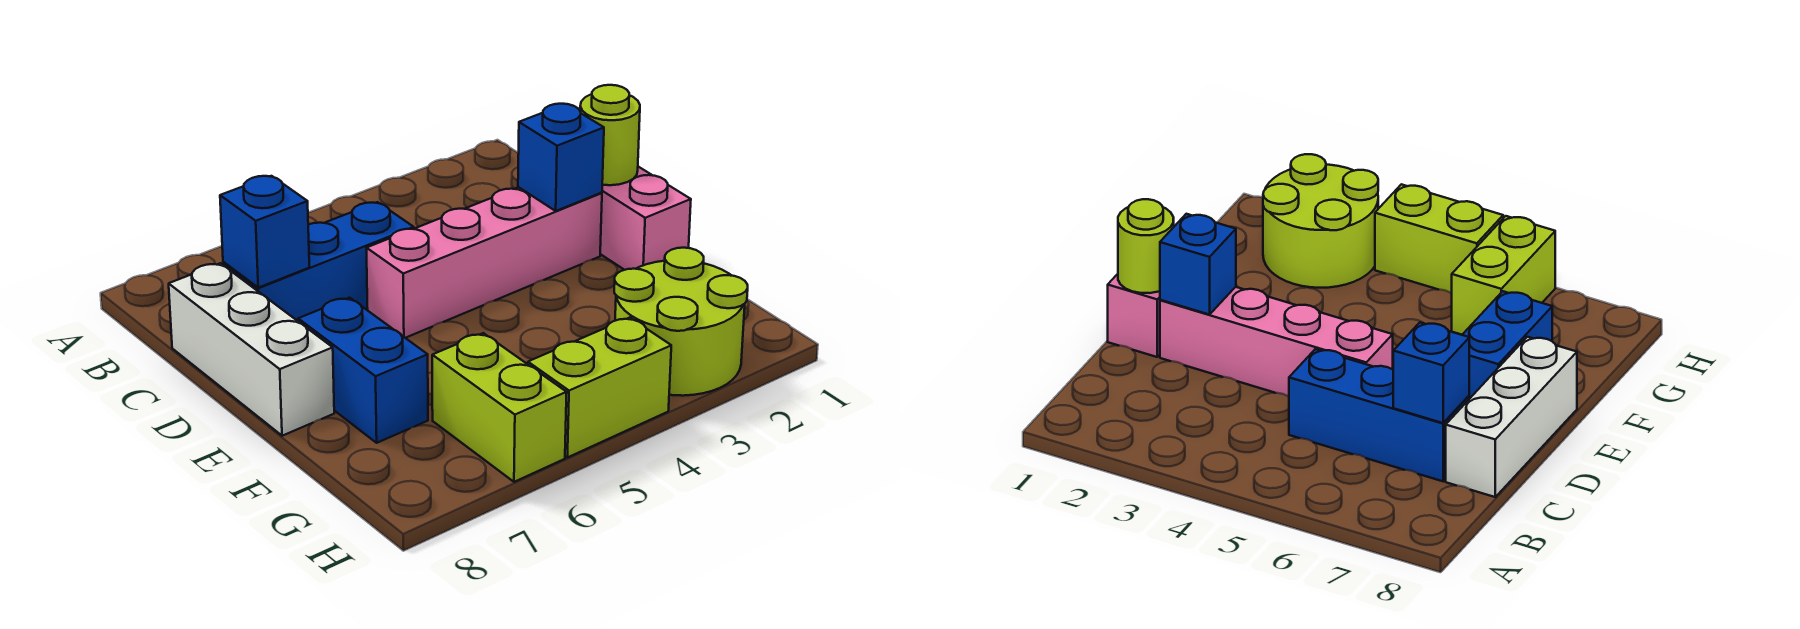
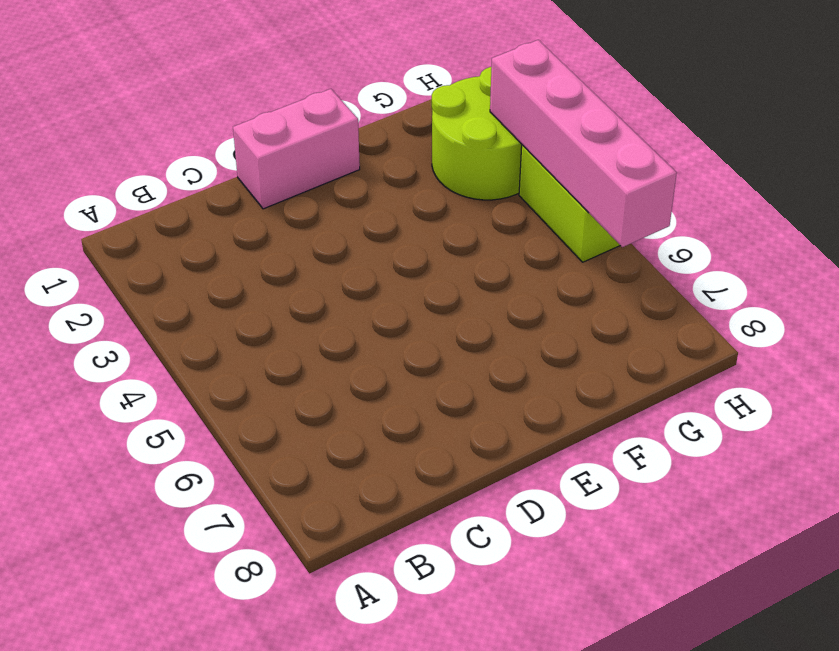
pink 1x4 brick [490,40,677,247] -> pink 1x4 brick moved to [367,187,602,338]
none -> blue 1x3 brick [223,202,414,321]
none -> white 1x3 brick [169,263,334,436]

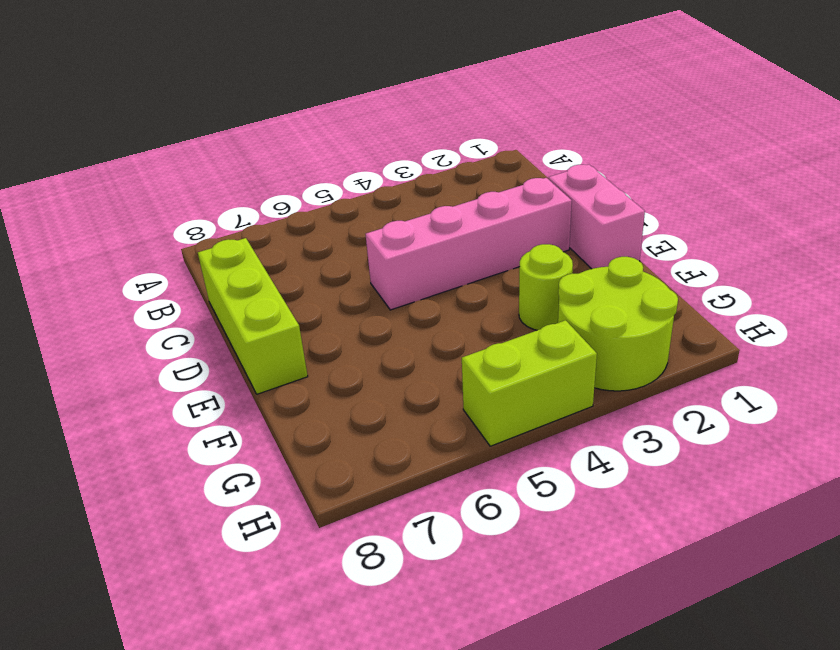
lime 1x3 brick [198,238,308,394] -> white 1x3 brick [169,263,334,436]
lime 1x1 round brick [519,244,573,330] -> lime 1x1 round brick moved to [580,85,640,185]
none -> blue 1x3 brick [223,202,414,321]
none -> blue 1x2 brick [298,298,428,443]

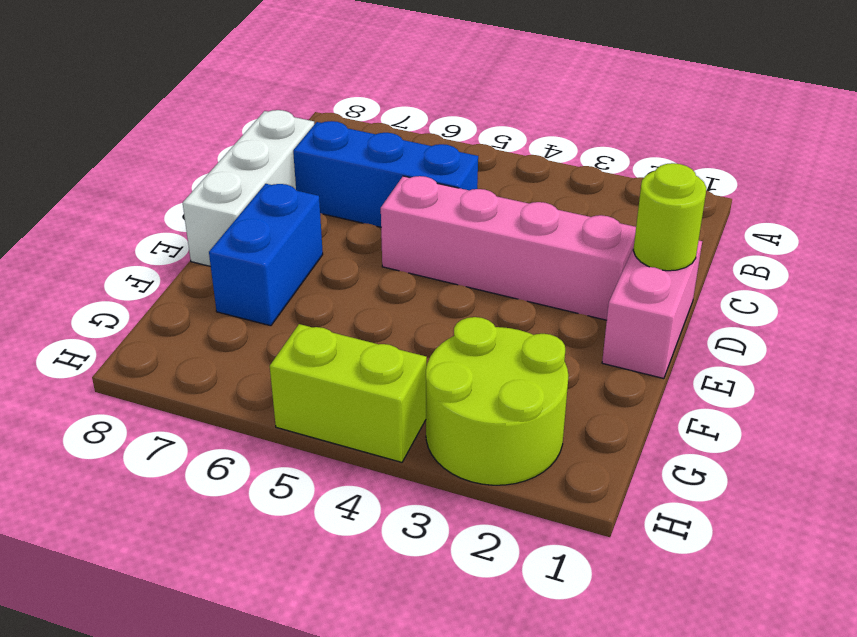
none -> lime 1x2 brick [432,333,567,482]
none -> blue 1x1 brick [220,176,309,288]

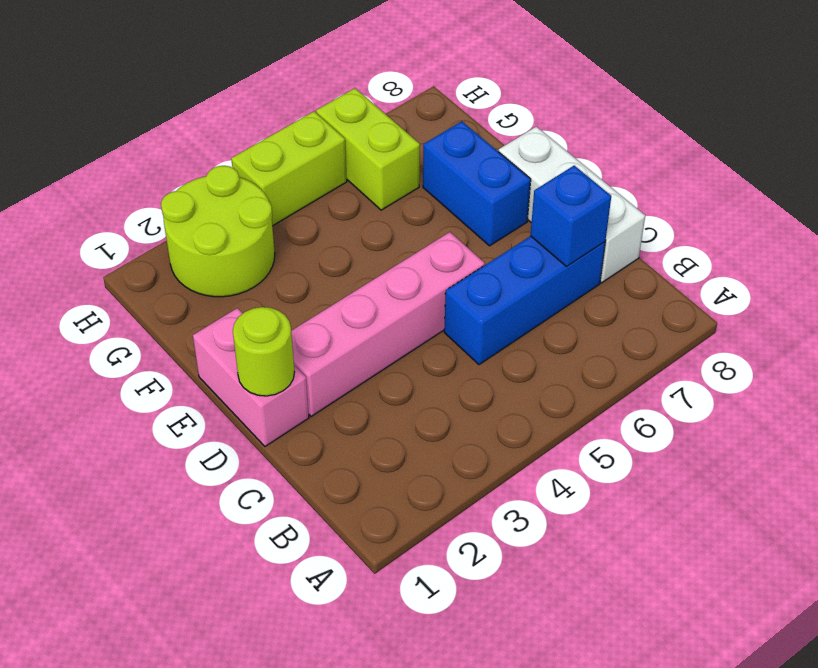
none -> blue 1x1 brick [518,104,604,211]

